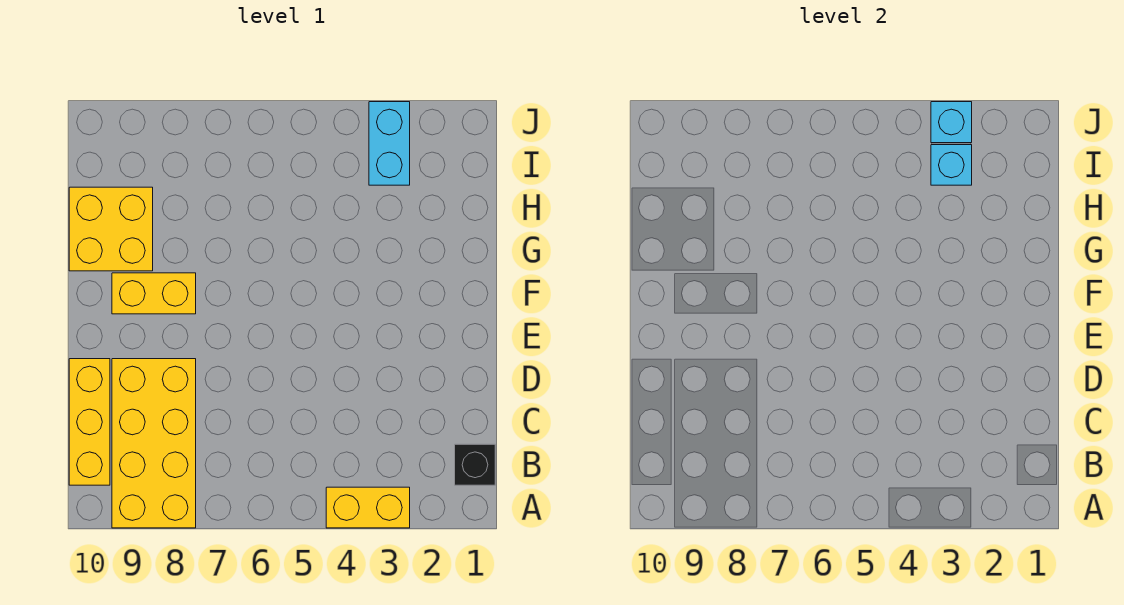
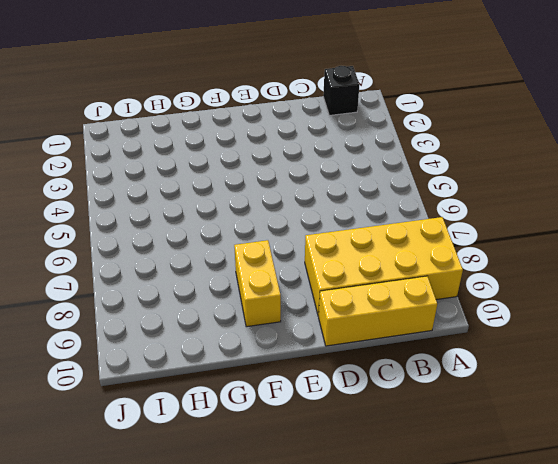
none -> yellow 1x2 brick [326,487,410,528]
none -> yellow 2x2 brick [69,187,153,271]

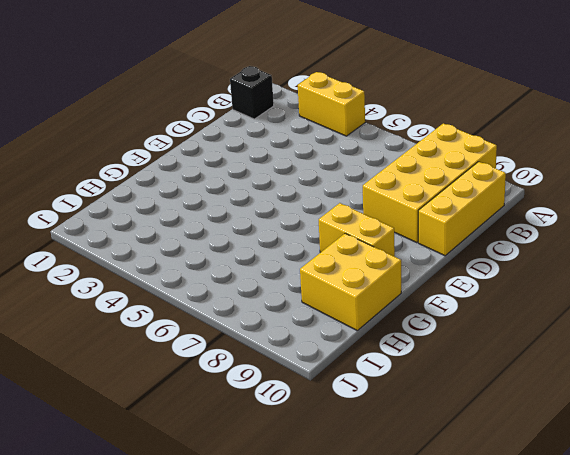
none -> cyan 1x2 brick [369,102,410,185]
none -> cyan 1x1 brick [931,145,972,185]

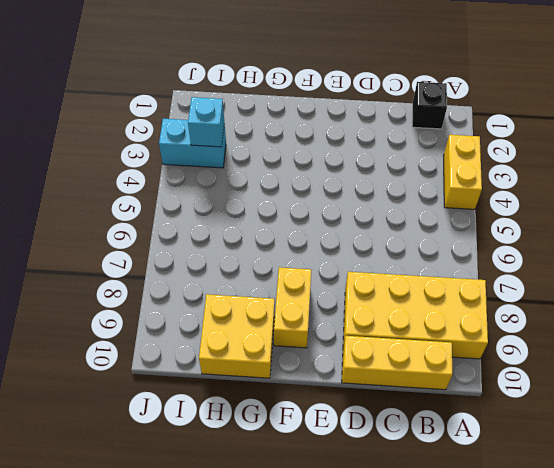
none -> cyan 1x1 brick [931,102,972,143]

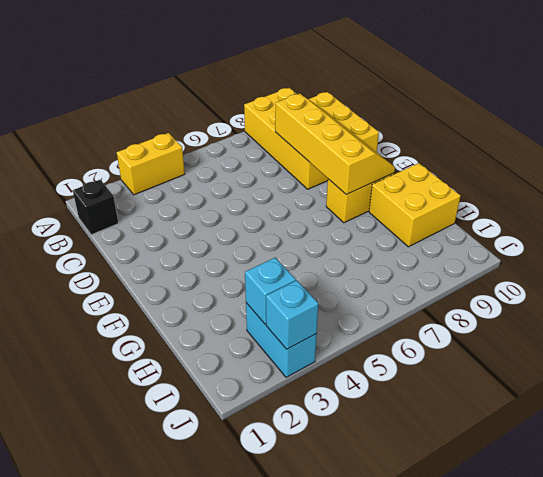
yellow 2x4 slope [275,94,395,194] -> none

